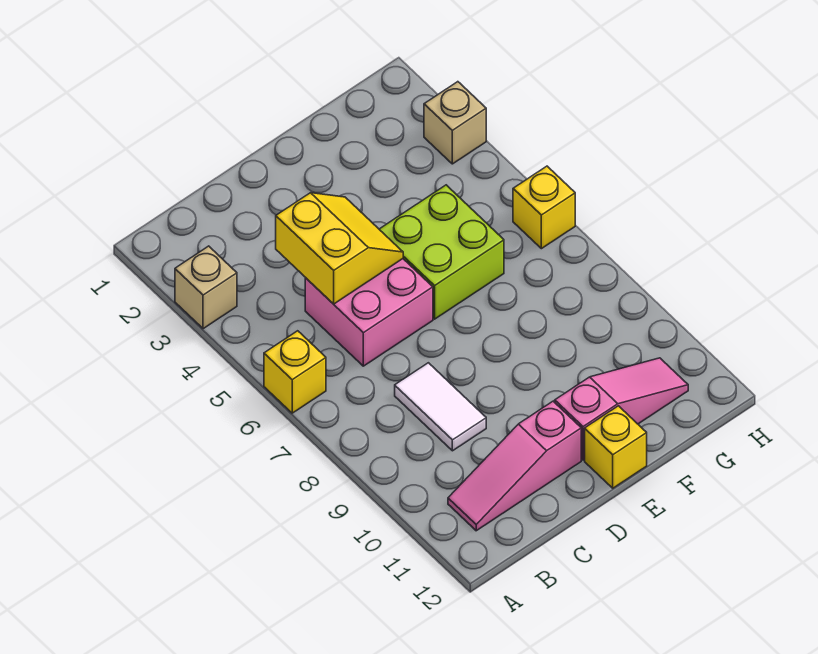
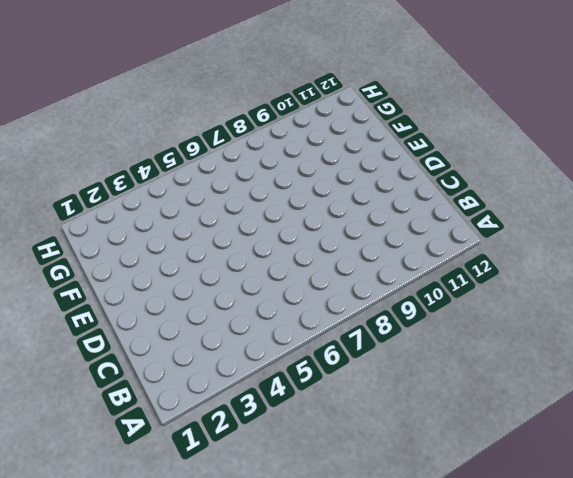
none -> tan 1x1 brick [175,246,237,329]
none -> yellow 1x1 brick [264,331,326,413]

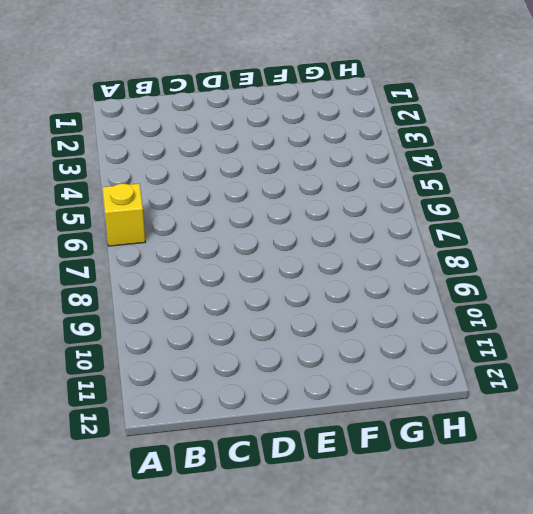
none -> tan 1x1 brick [175,246,237,329]
none -> pink 1x3 slope [448,401,581,531]

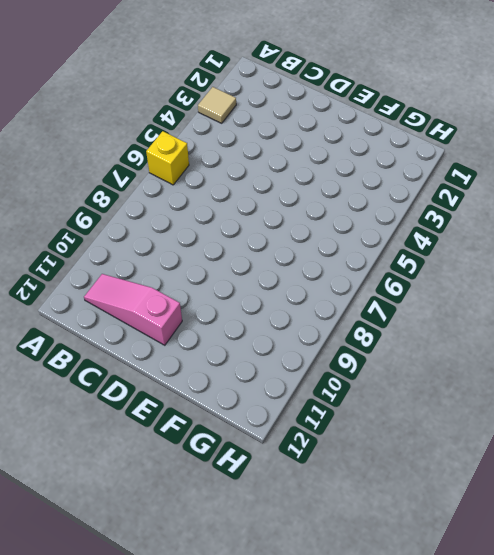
tan 1x1 tile [198,87,236,123] -> tan 1x1 brick [175,246,237,329]
none -> pink 2x2 brick [305,259,433,366]
none -> white 1x2 tile [395,363,486,451]

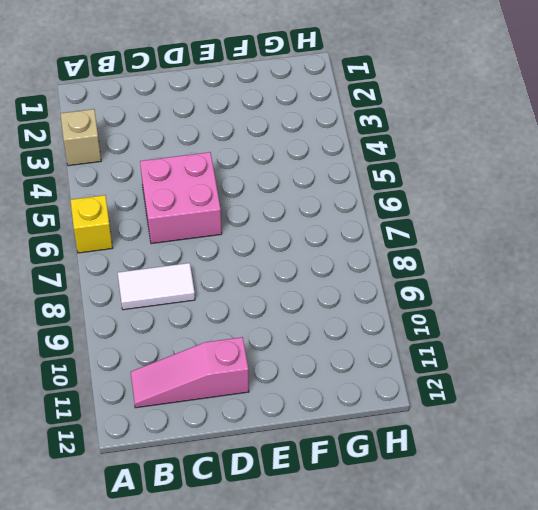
white 1x2 tile [118,263,195,310] -> white 1x2 tile turned to [395,363,486,451]
none -> lime 2x2 brick [379,185,504,319]
none -> pink 1x3 slope [555,358,688,460]

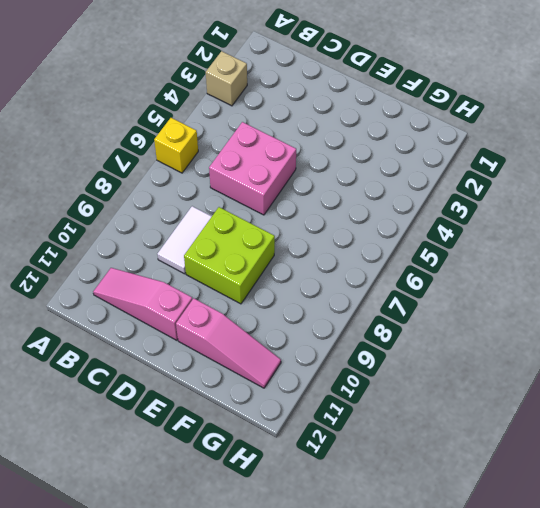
lime 2x2 brick [184,207,275,304] -> lime 2x2 brick moved to [379,185,504,319]
none -> yellow 1x1 brick [585,406,647,488]
none -> tan 1x1 brick [424,82,486,164]

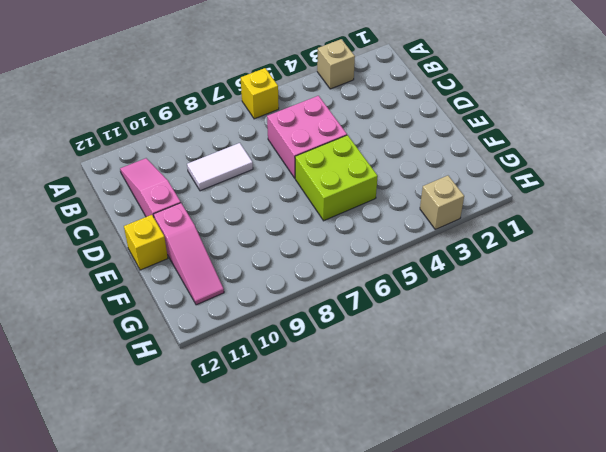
none -> yellow 1x1 brick [513,166,575,249]
none -> yellow 2x2 slope [276,193,403,304]

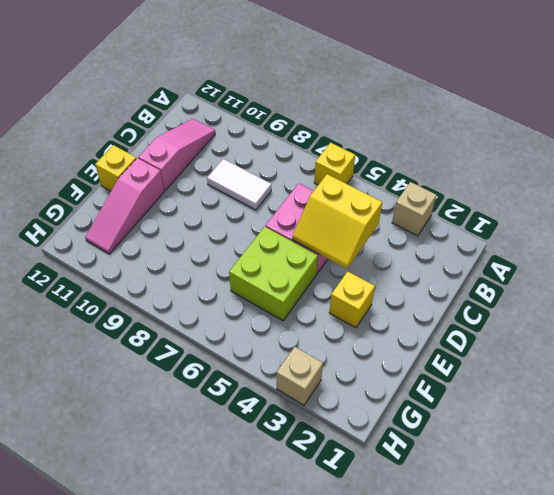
yellow 1x1 brick [329,271,375,328] -> yellow 1x1 brick moved to [513,166,575,249]

